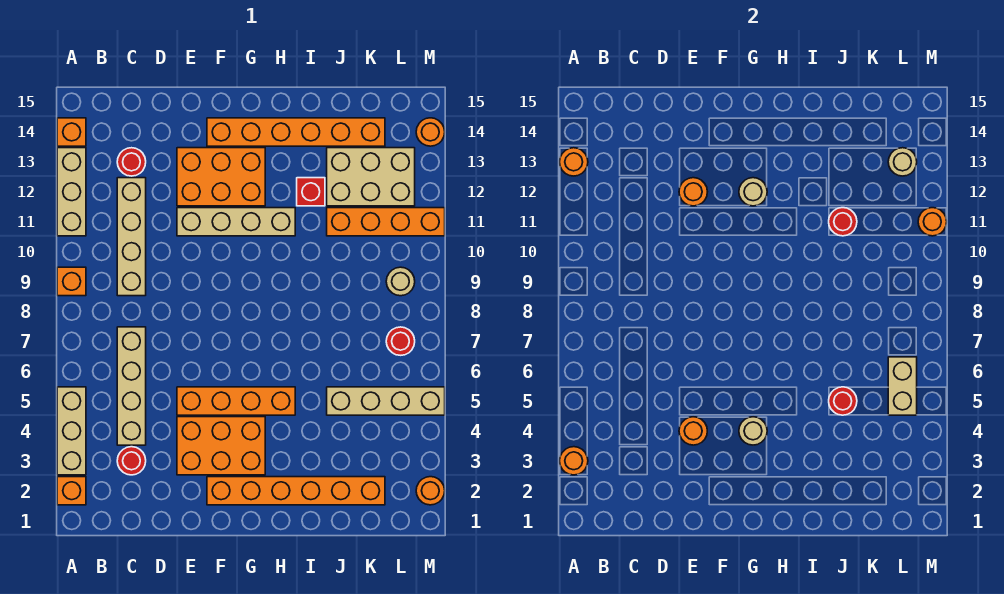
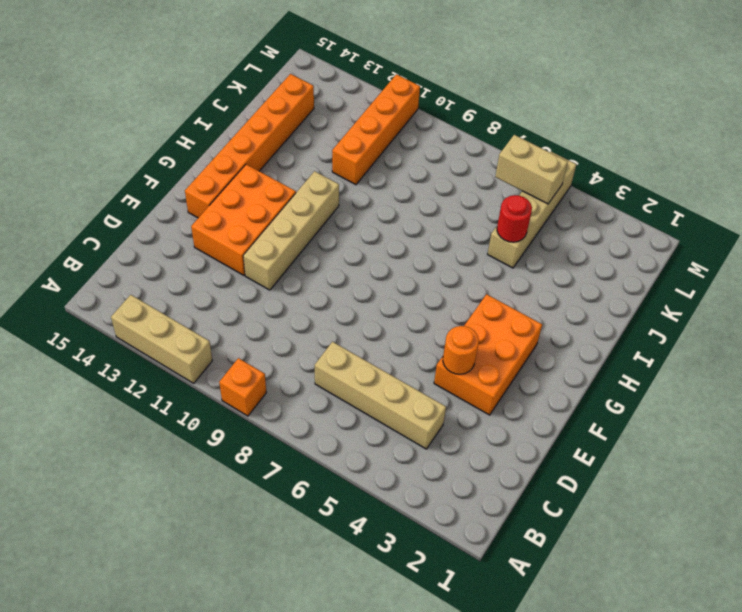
none -> orange 1x1 brick [57,477,86,505]
none -> tan 1x3 brick [57,387,86,475]
none -> orange 1x1 brick [57,118,86,146]
none -> red 1x1 round brick [117,447,146,475]

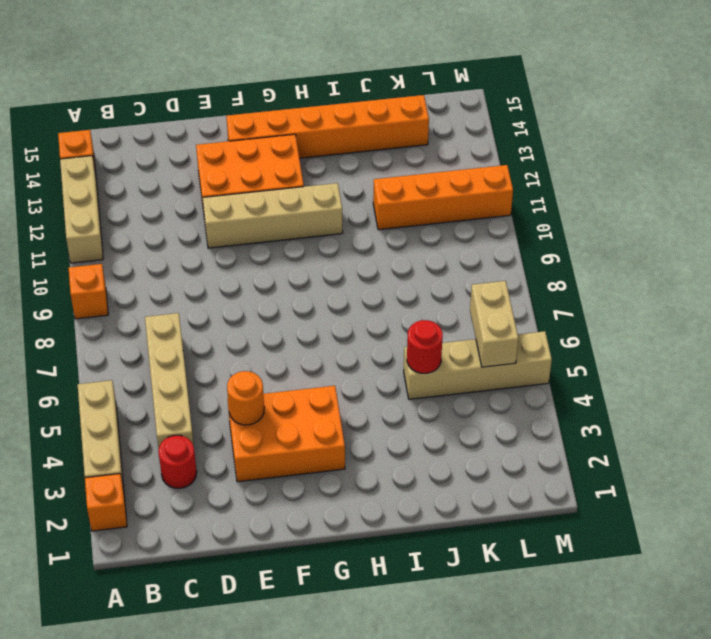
none -> tan 1x4 brick [117,178,146,296]
none -> red 1x1 round brick [117,148,146,176]
none -> orange 1x4 brick [177,387,295,415]
none -> orange 1x6 brick [207,477,385,505]

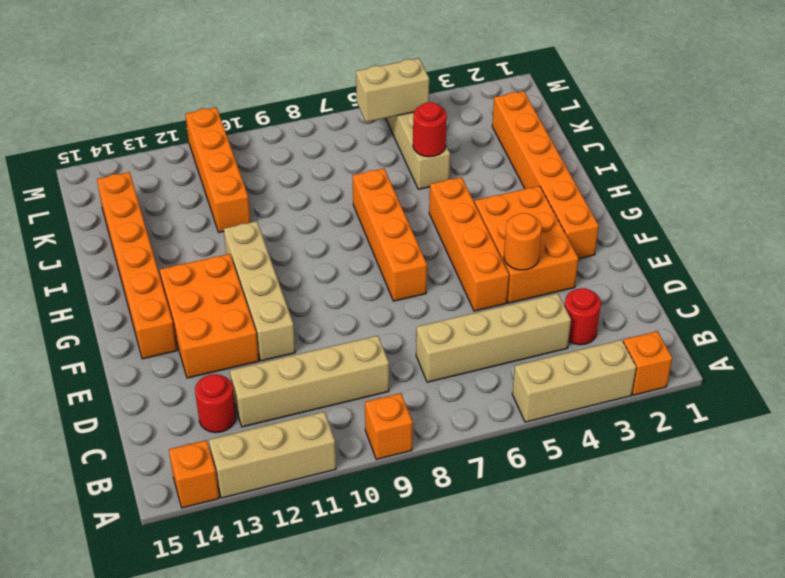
orange 1x4 brick [352,168,427,301] -> none
none -> red 1x1 brick [297,178,325,206]
none -> tan 2x3 brick [327,148,415,206]
none -> red 1x1 round brick [386,327,415,355]
none -> tan 1x1 round brick [386,267,415,296]

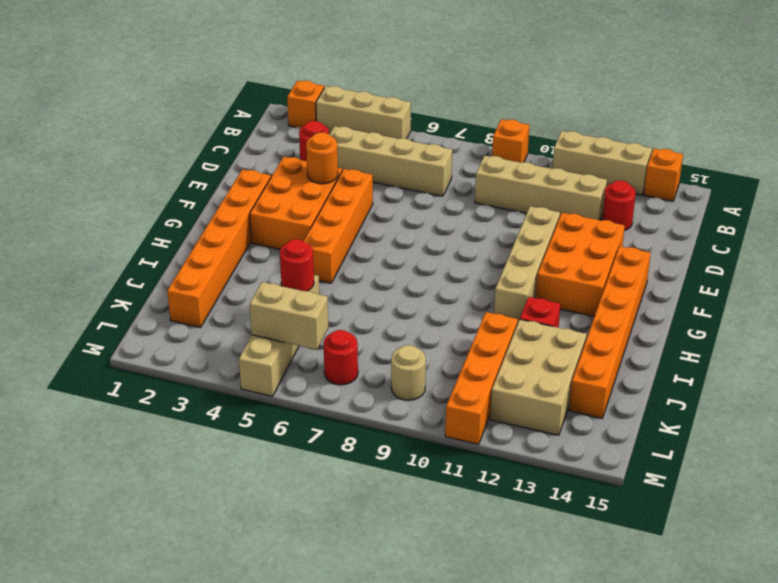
none -> orange 1x1 round brick [416,477,445,505]
none -> orange 1x1 round brick [416,118,445,146]
none -> orange 1x1 round brick [560,447,588,475]
none -> orange 1x1 round brick [560,148,588,176]

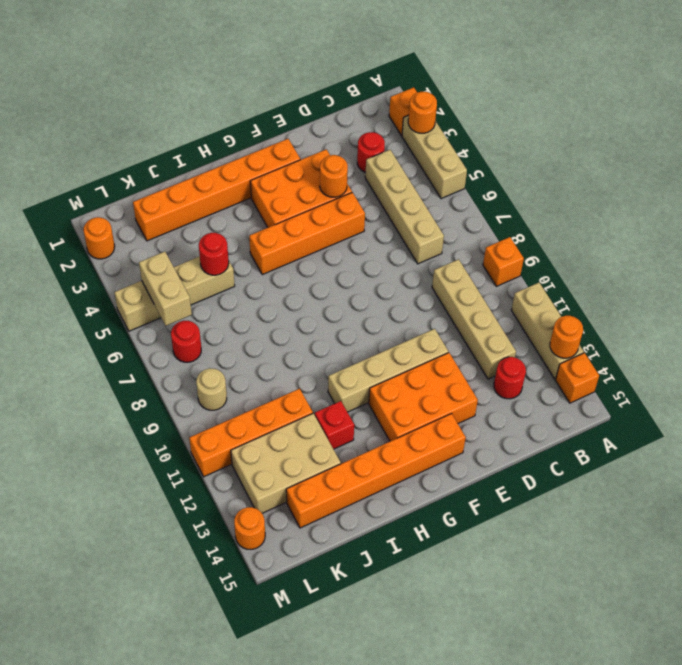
none -> orange 1x1 round brick [679,178,707,206]
none -> tan 1x1 round brick [739,417,767,445]
none -> tan 1x1 round brick [739,178,767,206]
none -> red 1x1 round brick [829,208,857,236]

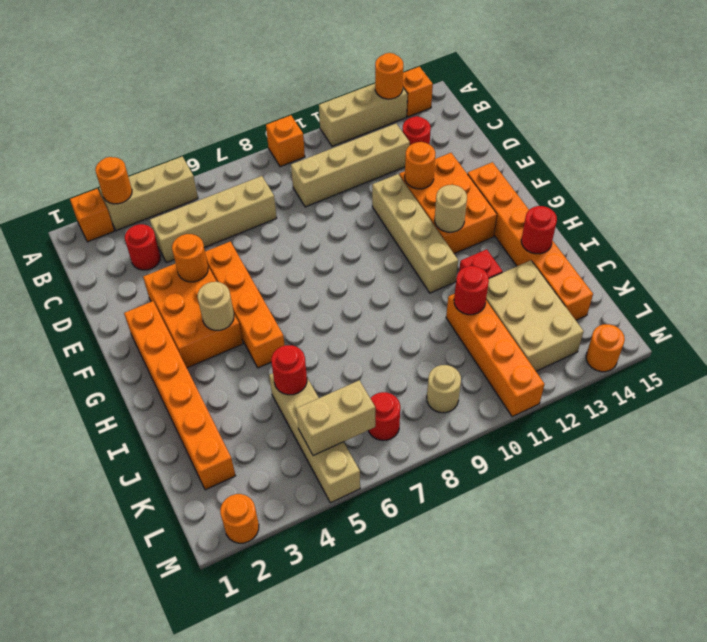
red 1x1 round brick [521,206,557,254] -> none
none -> tan 1x1 round brick [888,148,917,176]
none -> orange 1x1 round brick [918,208,947,236]

